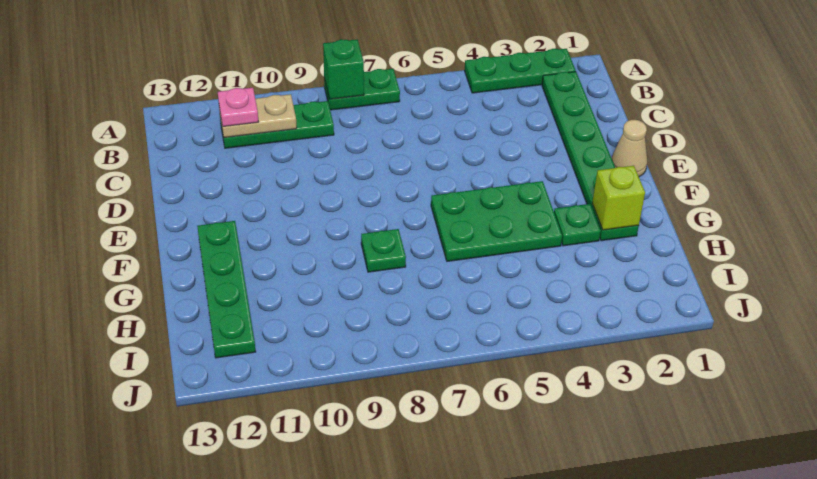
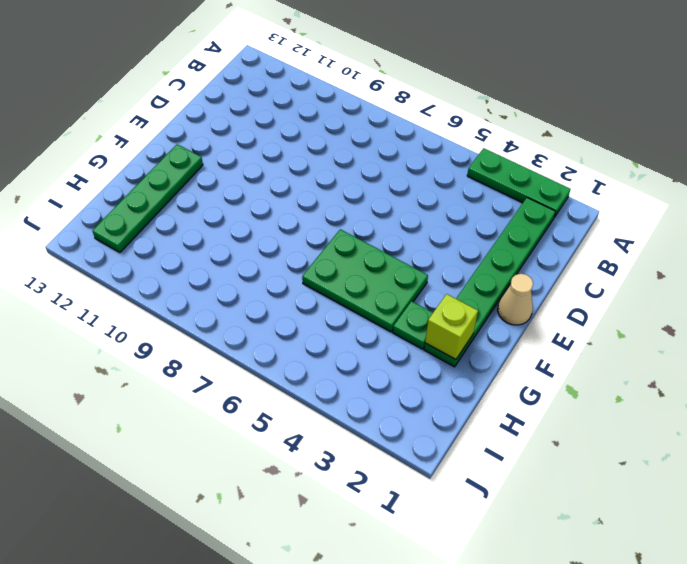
none -> green 1x2 plate [324,69,400,110]
none -> green 1x3 plate [220,101,334,148]
none -> green 1x1 plate [361,229,406,272]

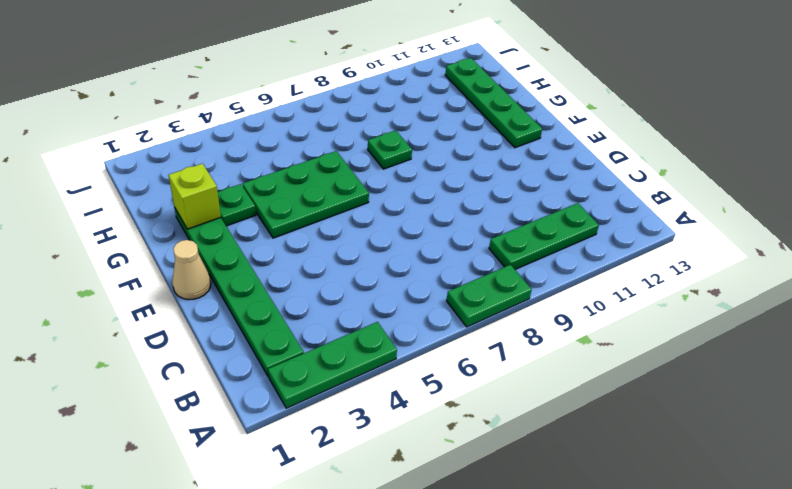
none -> green 1x1 brick [323,39,364,99]
none -> tan 1x2 plate [219,94,297,138]
none -> pink 1x1 plate [218,88,258,126]

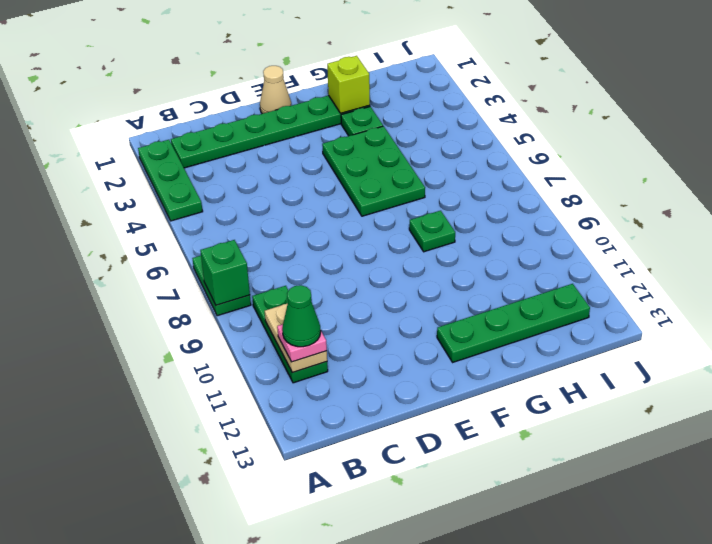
green 1x1 cone [282,285,321,347] -> none

